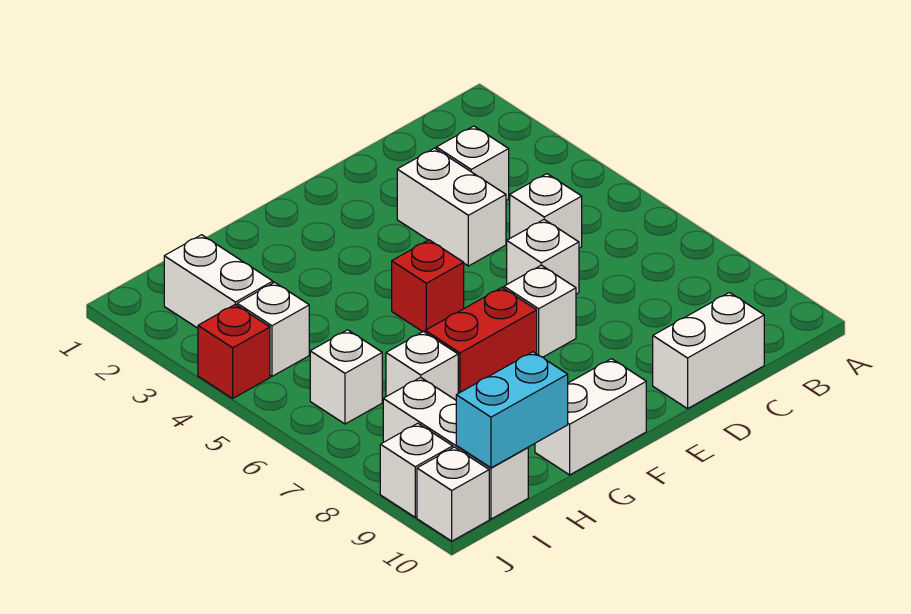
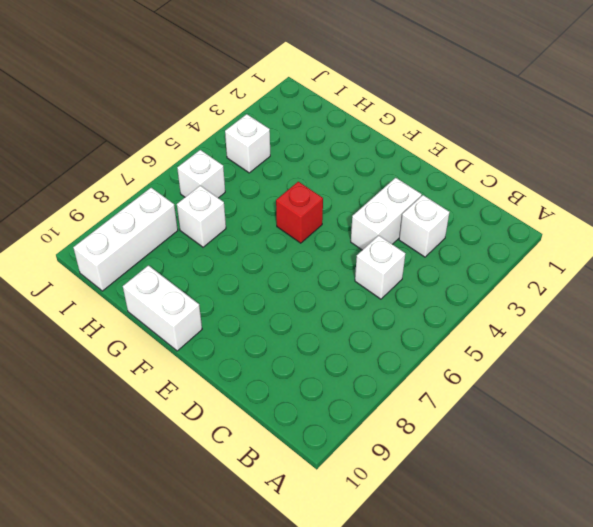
none -> white 1x2 brick [653,293,764,409]
none -> white 1x1 brick [507,220,579,294]
none -> white 1x1 brick [504,265,576,357]

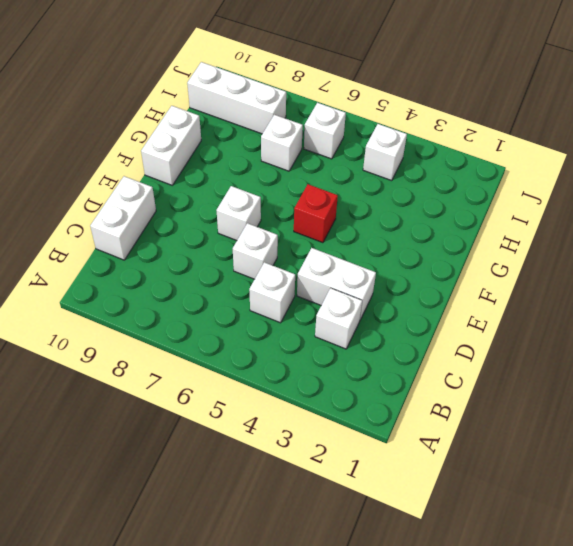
none -> red 1x2 brick [425,288,537,393]
none -> white 1x2 brick [164,235,273,328]
none -> red 1x1 brick [198,304,270,398]

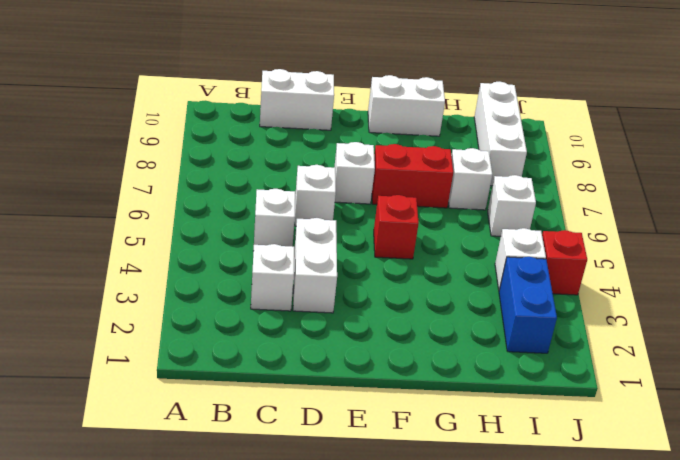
blue 1x2 brick [499,257,557,353] -> white 1x2 brick [164,235,273,328]
none -> white 1x1 brick [380,423,453,517]
none -> white 1x1 brick [417,447,489,541]
none -> cyan 1x2 brick [456,352,568,468]

